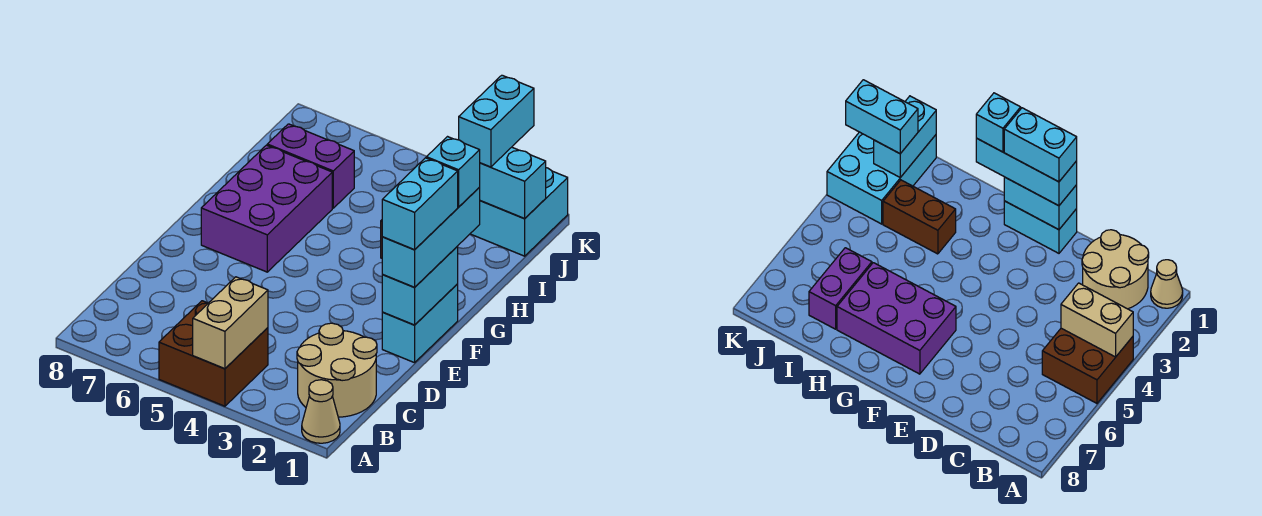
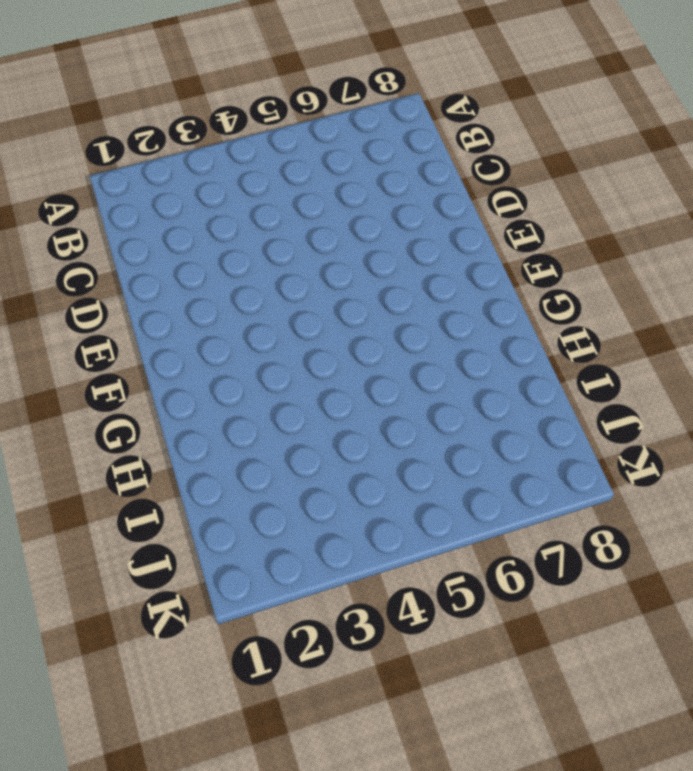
none -> tan 1x1 cone [302,380,340,443]
none -> brown 2x2 brick [159,301,268,406]
none -> tan 2x2 round brick [297,323,377,417]

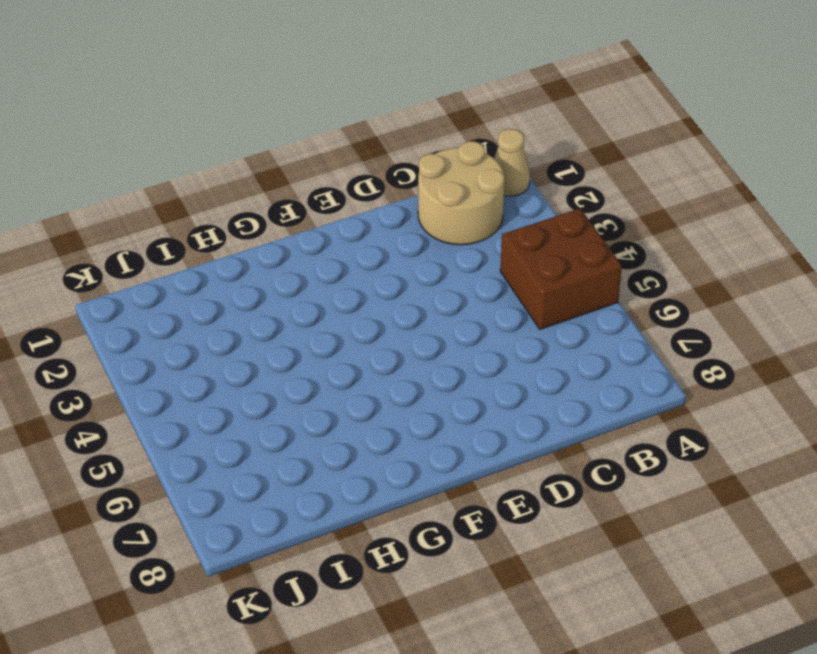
none -> cyan 1x2 brick [382,284,458,363]
none -> purple 2x3 brick [201,145,332,272]
none -> brown 1x2 brick [883,180,956,254]

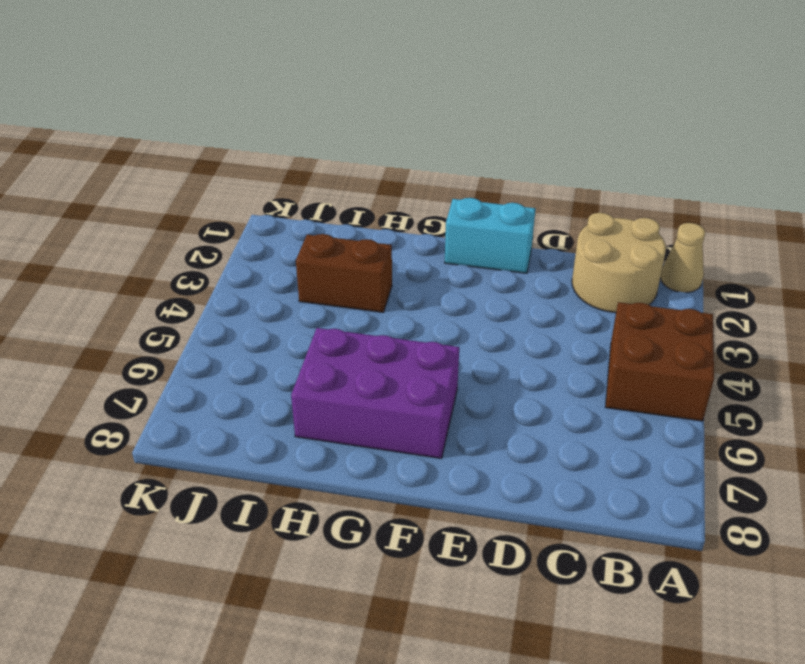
none -> purple 1x2 brick [267,124,354,208]
none -> cyan 2x3 brick [470,168,568,256]
none -> tan 1x2 brick [193,277,268,369]

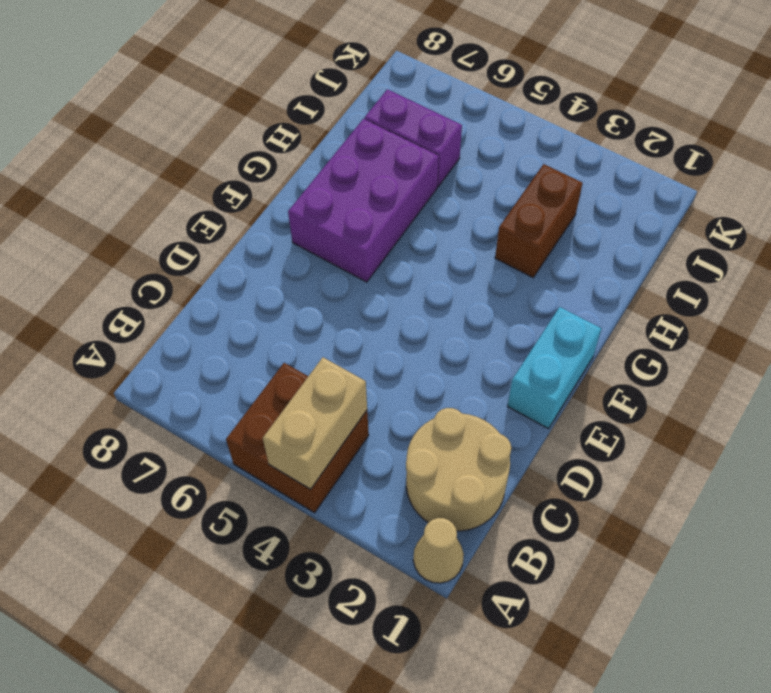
none -> cyan 2x3 brick [470,168,568,256]
none -> cyan 1x2 brick [382,247,458,325]
none -> cyan 1x2 brick [479,147,546,219]

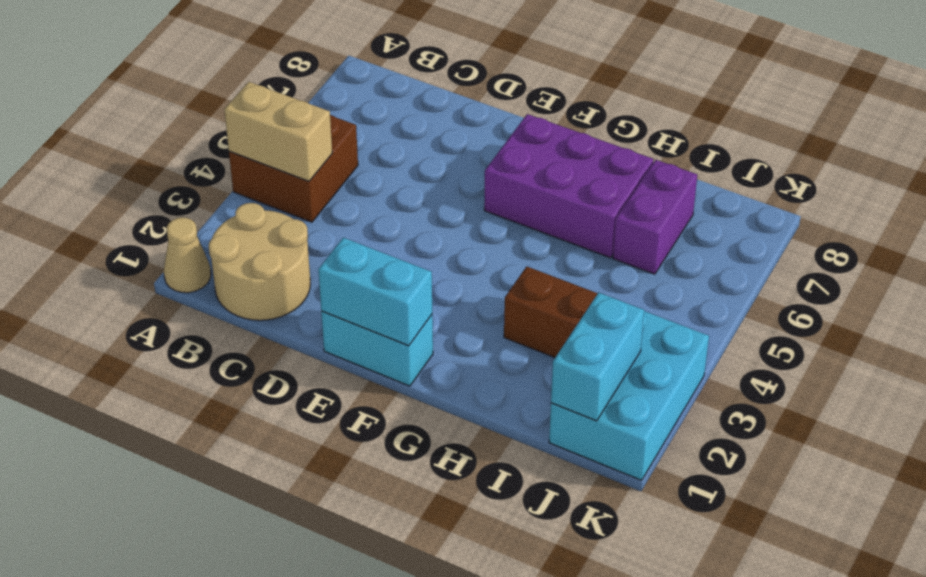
none -> cyan 1x3 brick [382,188,480,287]
none -> cyan 1x2 brick [459,75,534,167]
none -> cyan 1x2 brick [382,158,458,250]

